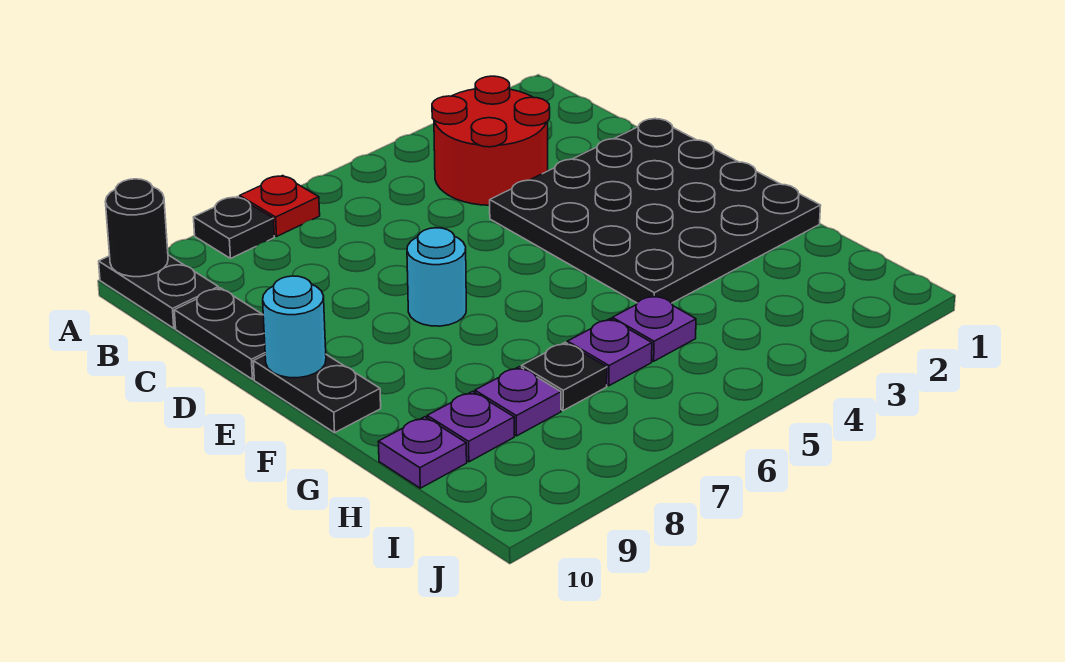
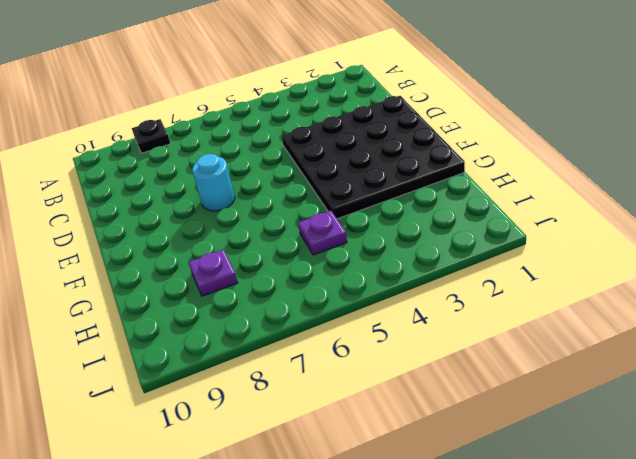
none -> red 1x1 plate [240,176,320,236]
none -> black 1x2 plate [99,255,218,328]
none -> red 2x2 round brick [432,76,550,205]

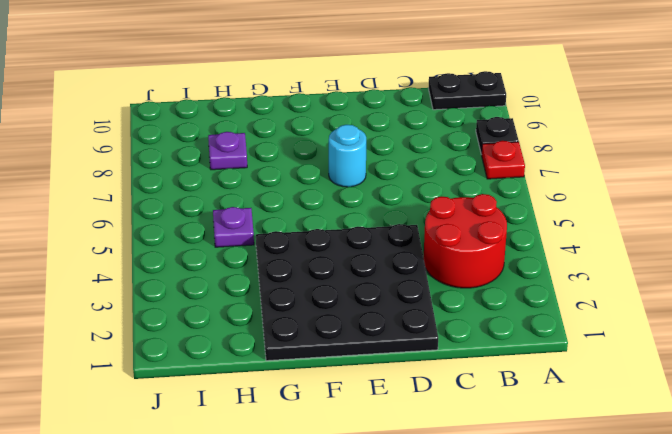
none -> black 1x2 plate [174,288,265,379]
none -> black 1x2 plate [253,355,381,433]
none -> purple 1x1 plate [567,319,652,386]

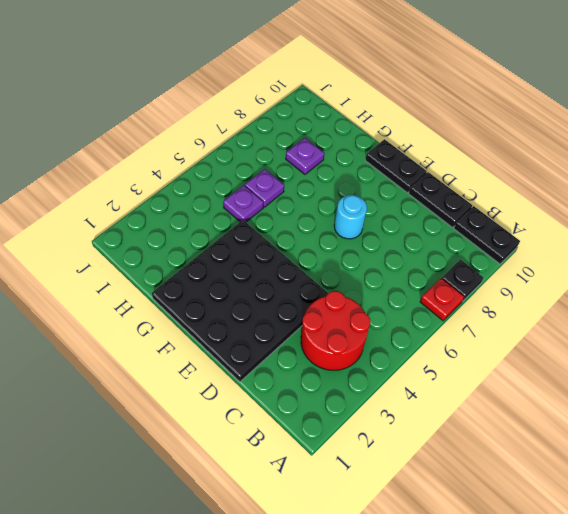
none -> black 1x1 plate [522,342,607,411]
none -> purple 1x1 plate [427,391,514,462]
none -> purple 1x1 plate [378,417,467,488]

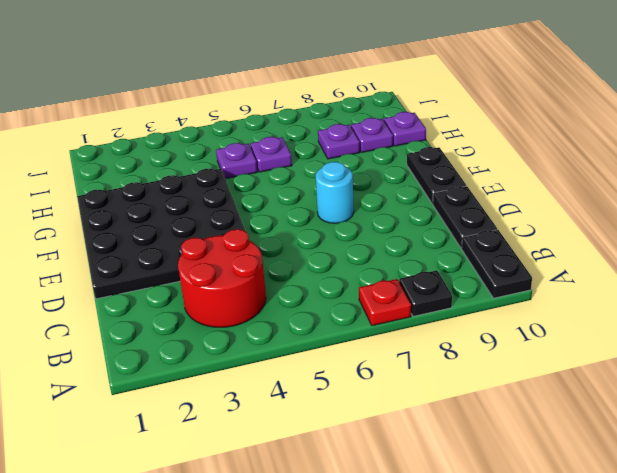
none -> black 1x1 plate [522,342,607,411]
none -> black 1x1 round brick [105,179,168,277]
none -> cyan 1x1 round brick [263,276,326,378]

